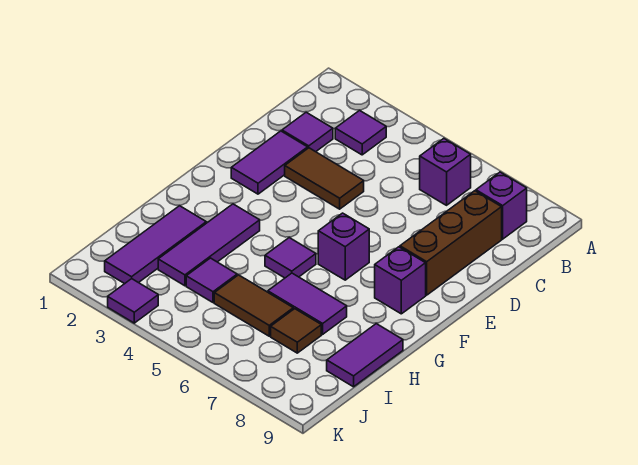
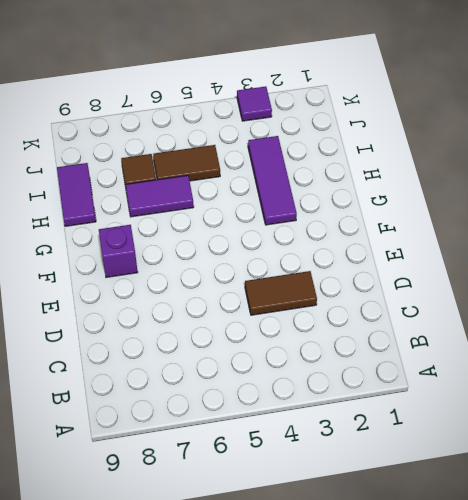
none -> purple 1x1 tile [335,111,386,155]
none -> purple 1x1 brick [420,139,471,205]
none -> purple 1x1 brick [476,172,527,239]

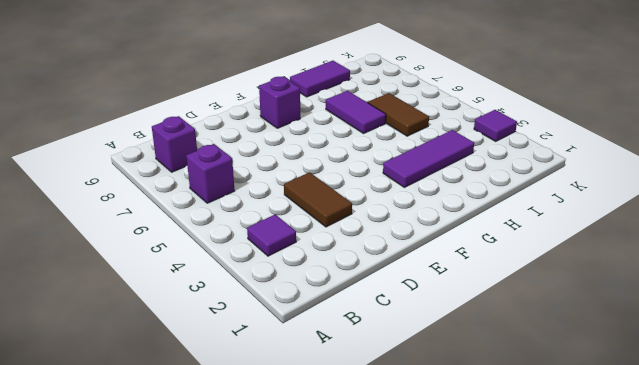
none -> purple 1x1 tile [282,112,333,152]
none -> brown 1x3 brick [400,191,502,295]
none -> purple 1x2 tile [231,131,308,194]

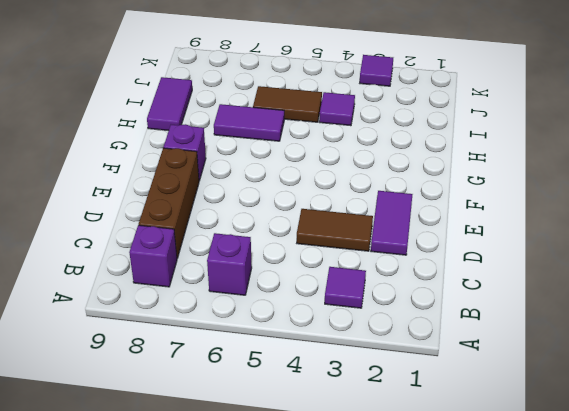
none -> purple 1x1 tile [282,112,333,152]
none -> purple 1x1 brick [318,213,369,280]
none -> purple 1x3 tile [158,204,260,286]

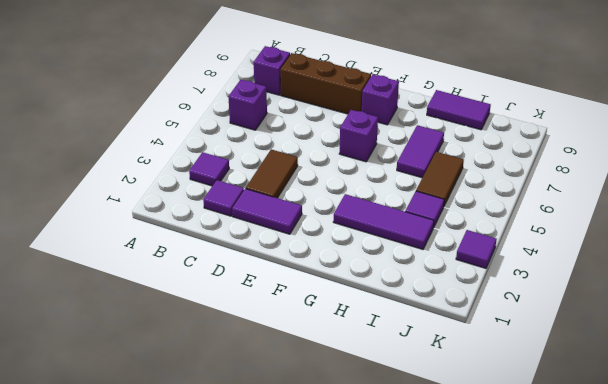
none -> purple 1x1 tile [265,238,316,278]
none -> purple 1x3 tile [105,206,206,284]
none -> brown 1x1 tile [271,309,321,353]

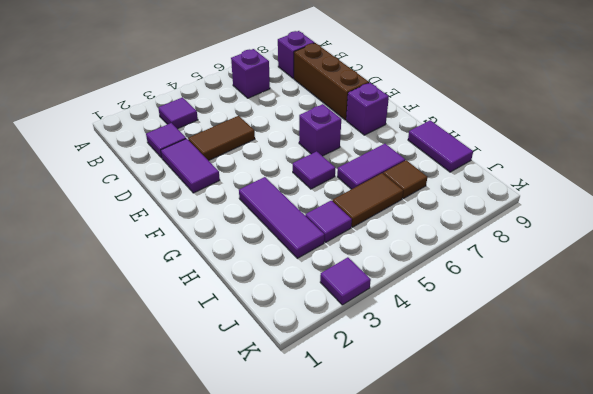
none -> purple 1x3 tile [105,206,206,284]

